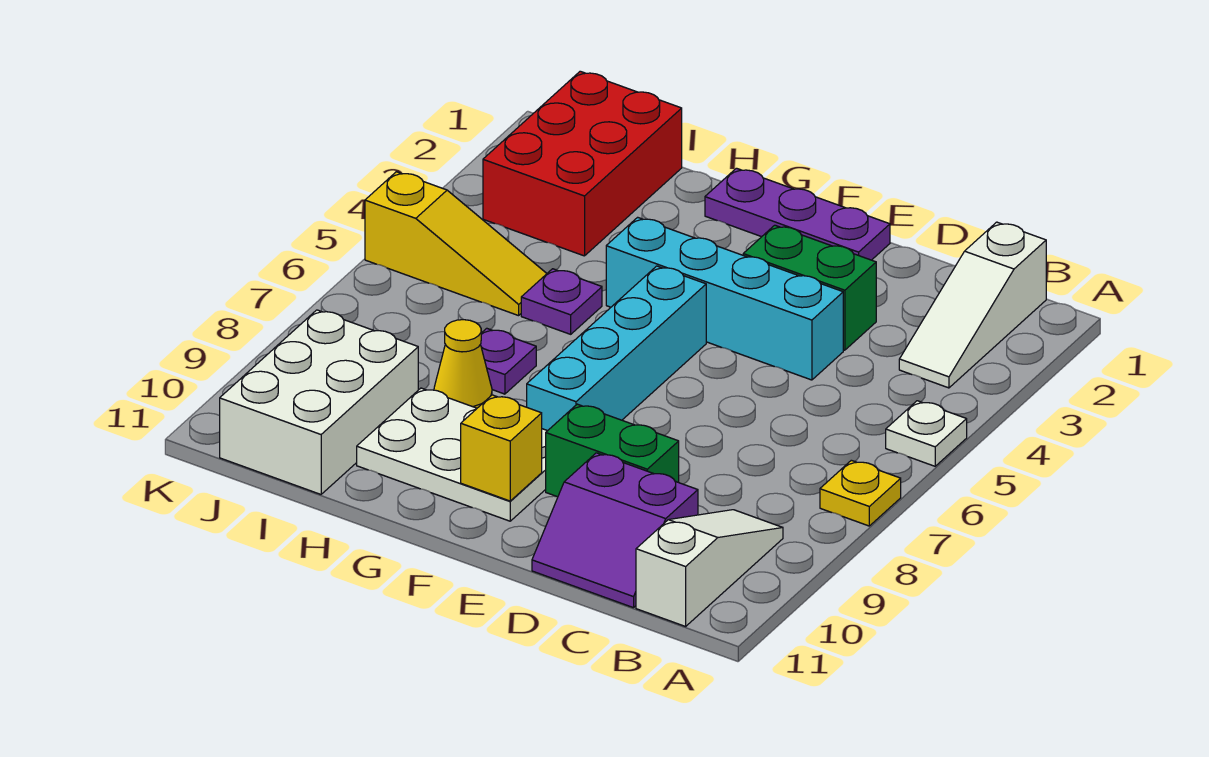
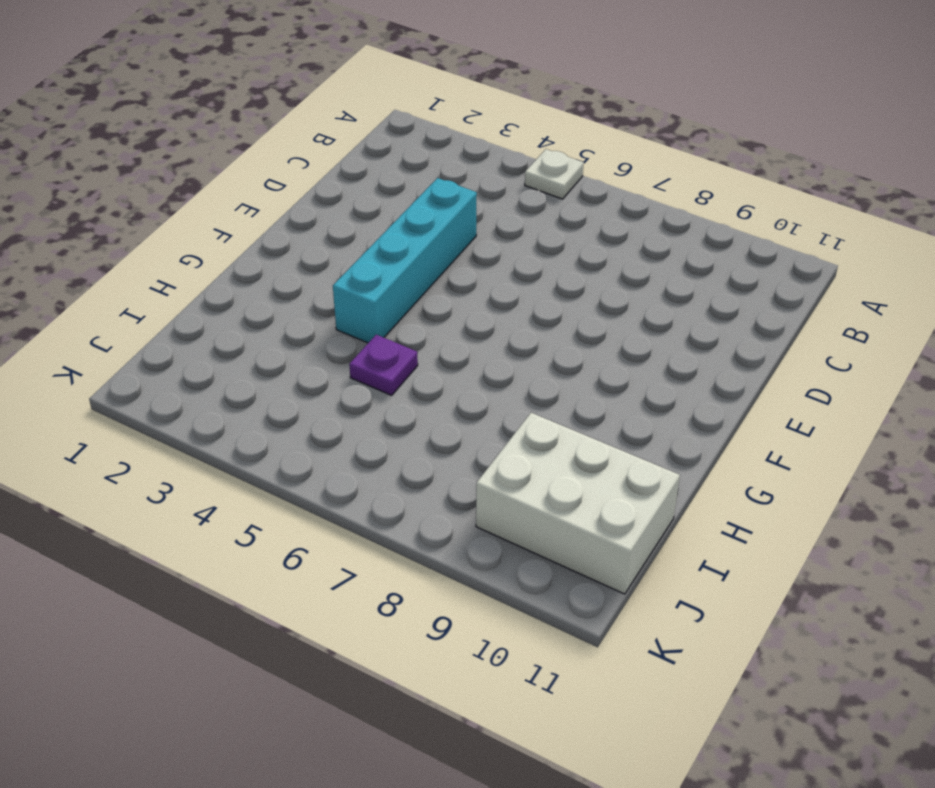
none -> yellow 1x1 plate [820,460,901,526]
none -> white 1x3 slope [899,222,1046,388]
none -> white 1x3 slope [636,510,783,626]

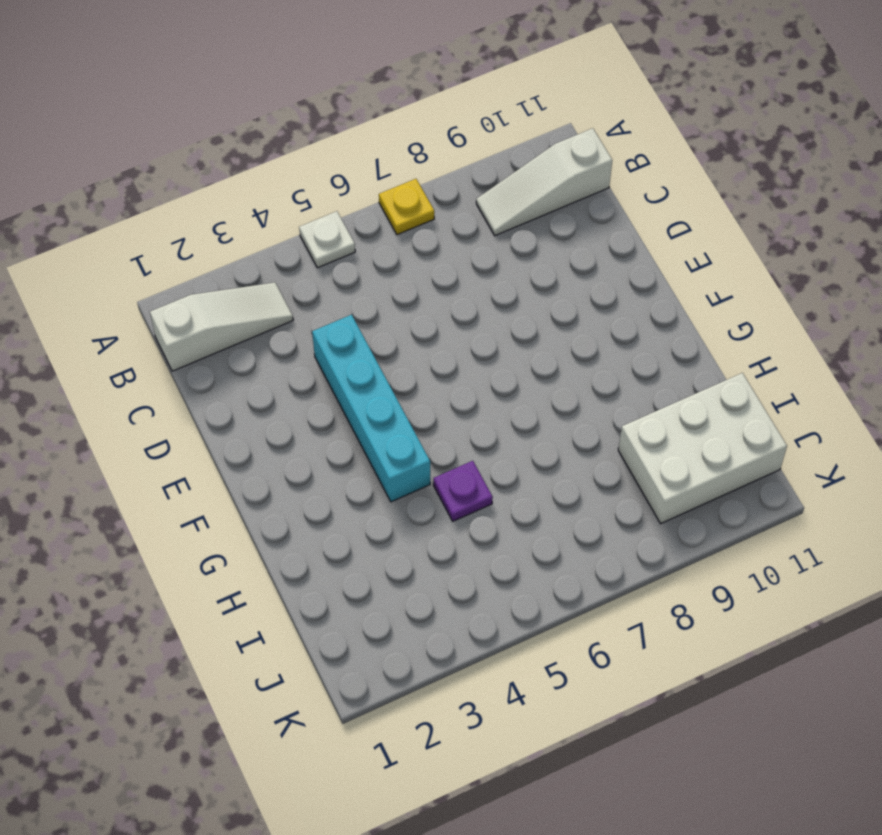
none -> purple 2x2 slope [532,453,698,608]
none -> green 1x2 brick [743,225,876,350]
none -> green 1x2 brick [546,404,679,497]

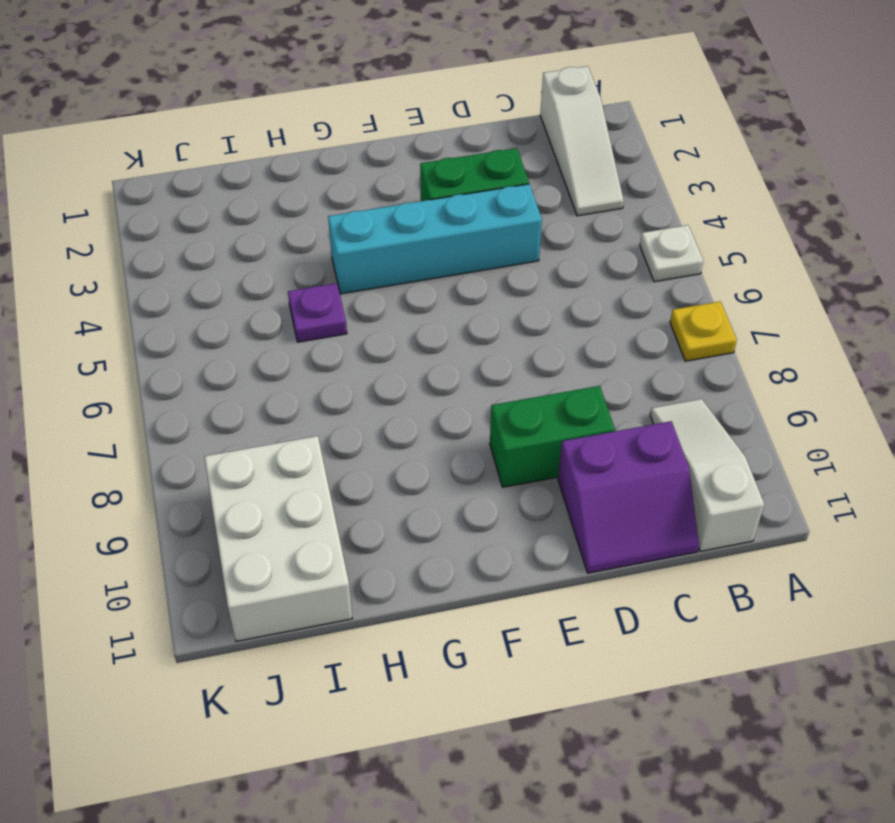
none -> purple 1x3 plate [705,168,890,260]
none -> cyan 1x4 brick [527,266,706,431]
none -> white 2x3 plate [357,388,547,521]

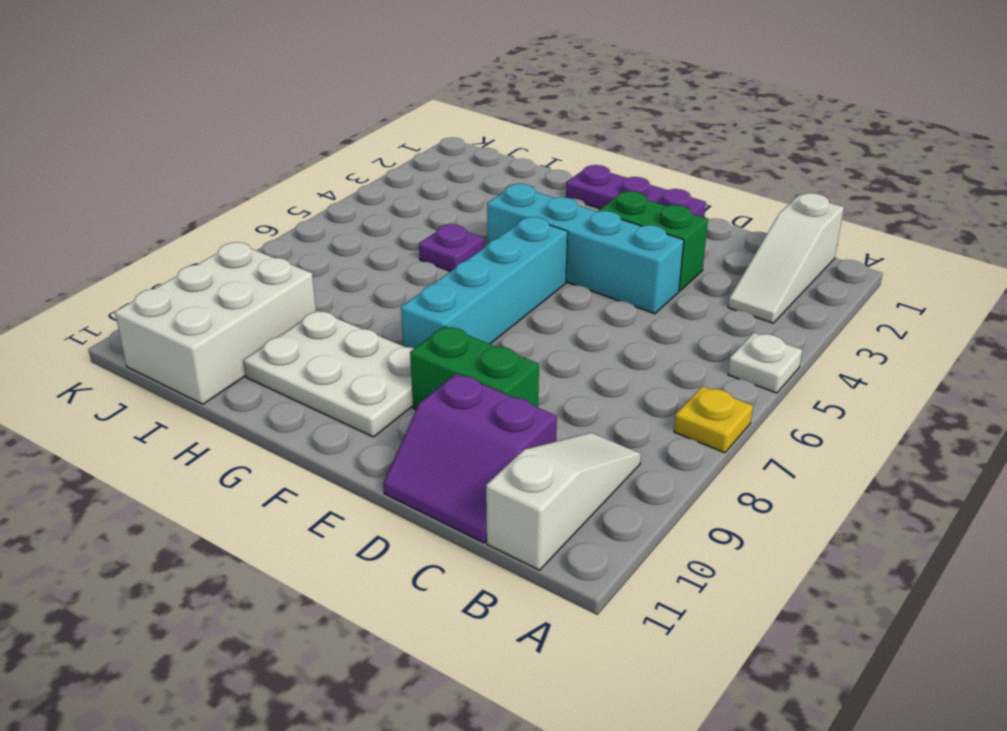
none -> purple 1x1 plate [481,328,536,394]
none -> yellow 1x1 cone [434,320,492,408]
none -> red 2x3 brick [483,71,682,256]

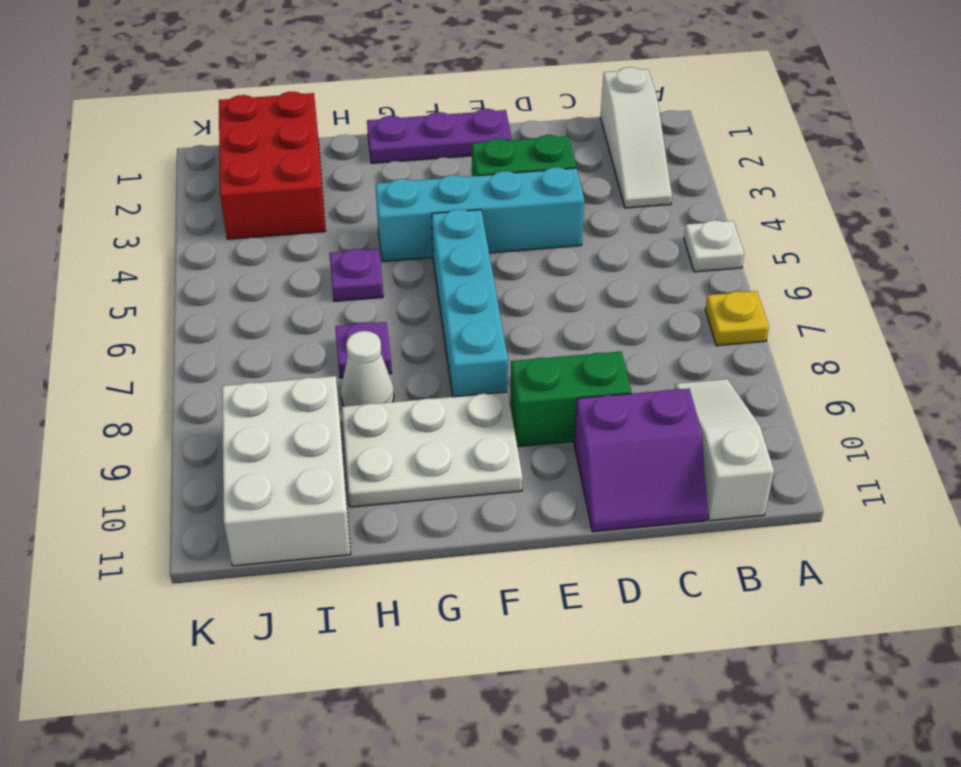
white 1x1 cone [341,331,394,406] -> yellow 1x1 cone [434,320,492,408]
none -> yellow 1x3 slope [365,172,547,316]
none -> yellow 1x1 brick [461,395,542,501]

